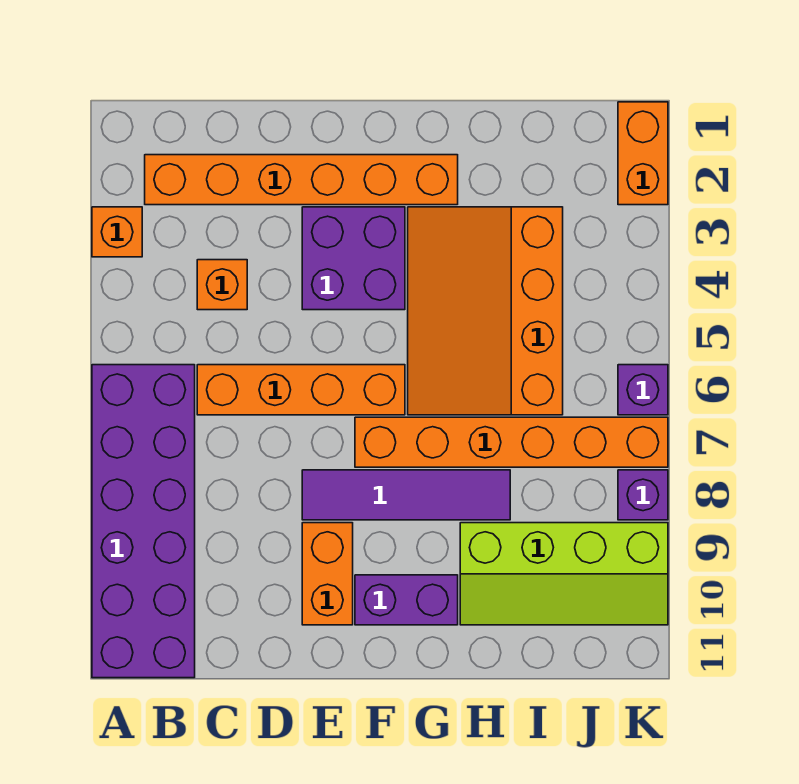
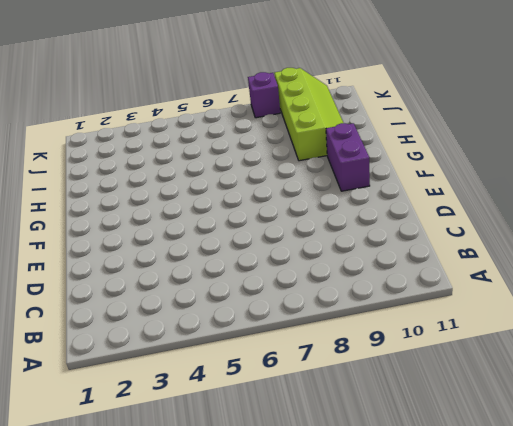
none -> orange 1x1 brick [92,207,142,257]
none -> purple 2x6 brick [92,365,195,678]
none -> orange 1x6 brick [145,155,458,205]

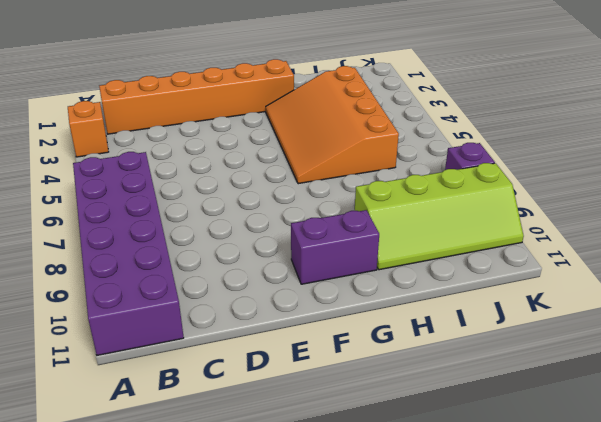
none -> orange 1x1 brick [197,260,247,310]
none -> orange 1x4 brick [197,365,405,415]
none -> purple 2x2 brick [302,207,405,310]

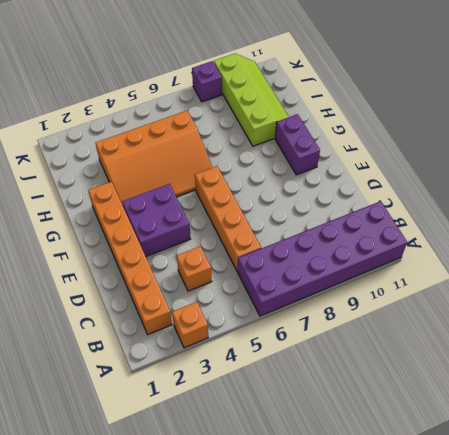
none -> purple 1x4 tile [302,470,510,520]
none -> orange 1x2 brick [302,523,353,625]
none -> orange 1x6 brick [355,417,668,467]

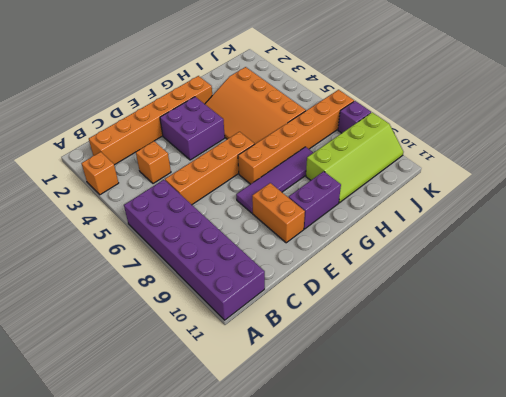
none -> orange 1x2 brick [618,102,668,205]
none -> purple 1x1 brick [618,365,668,415]

